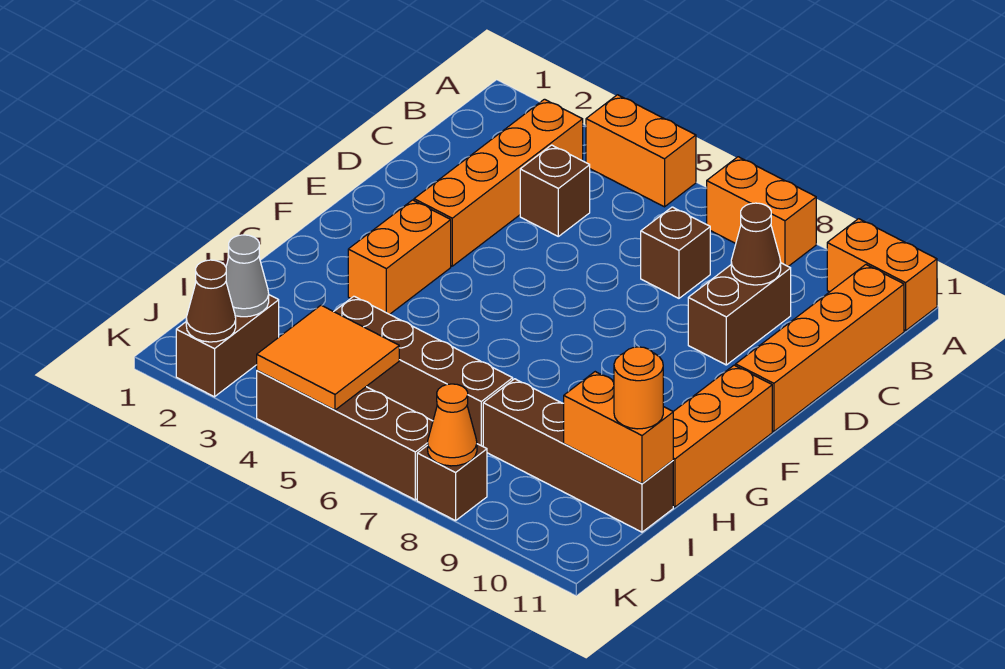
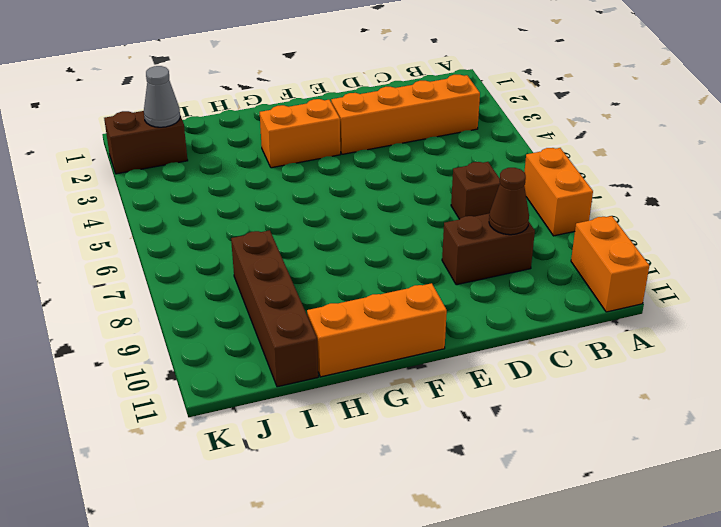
none -> orange 1x2 brick [586,95,696,207]
none -> orange 1x4 brick [736,265,904,431]
none -> brown 1x1 brick [520,145,590,236]

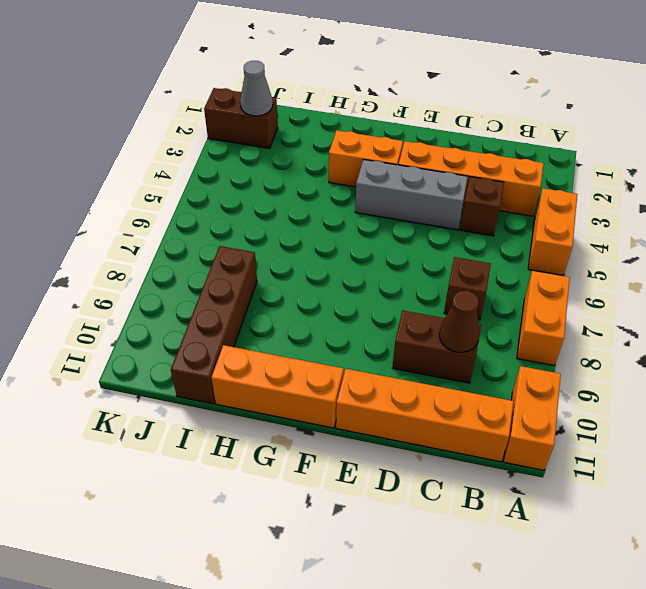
grey 1x3 brick [355,160,468,230] -> none
none -> brown 1x4 brick [334,296,513,446]
none -> brown 1x4 brick [257,370,433,500]
none -> brown 1x1 brick [417,444,487,521]

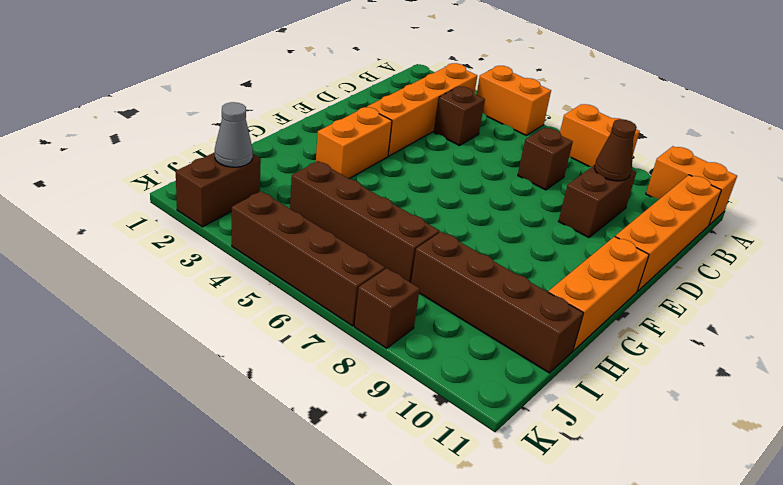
none -> orange 1x2 brick [564,372,673,484]
none -> orange 2x2 tile [257,305,399,410]
none -> brown 1x1 cone [186,260,236,342]

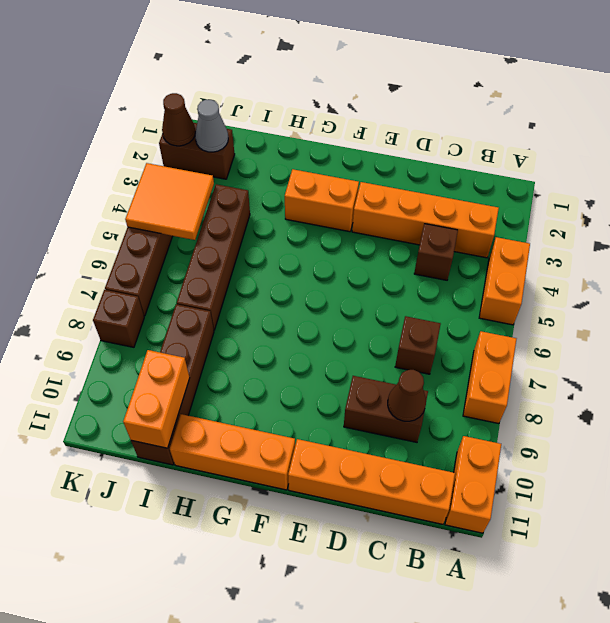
none -> orange 1x1 cone [428,384,477,466]
none -> orange 1x1 round brick [614,347,663,429]

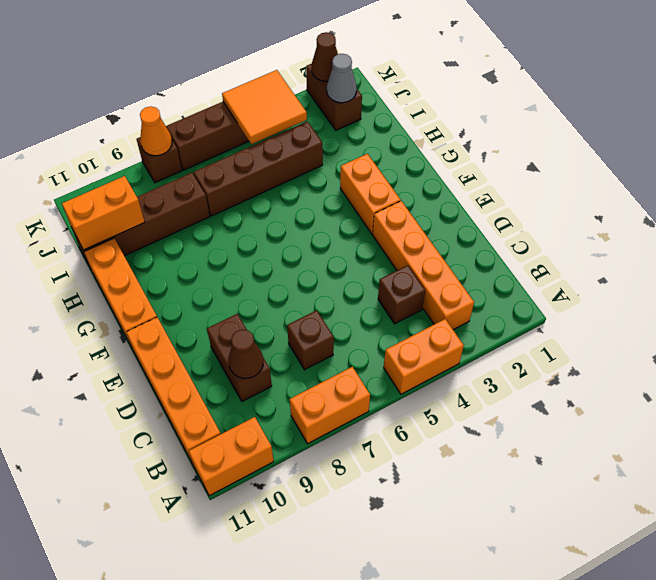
none -> orange 1x1 round brick [614,347,663,429]

